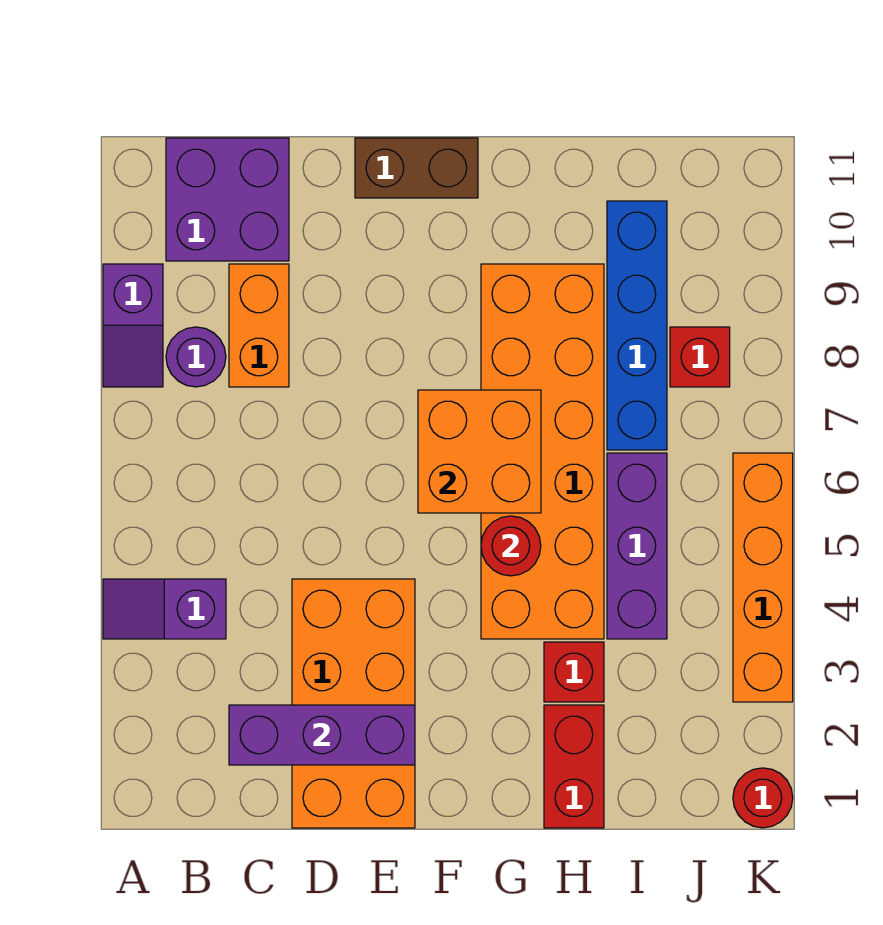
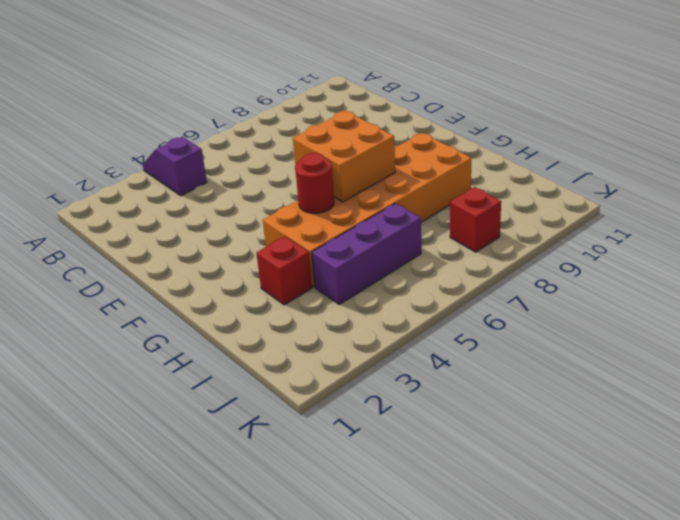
none -> purple 1x2 slope [103,264,163,387]
none -> purple 1x1 round brick [166,327,226,387]
none -> purple 2x2 brick [166,138,289,261]

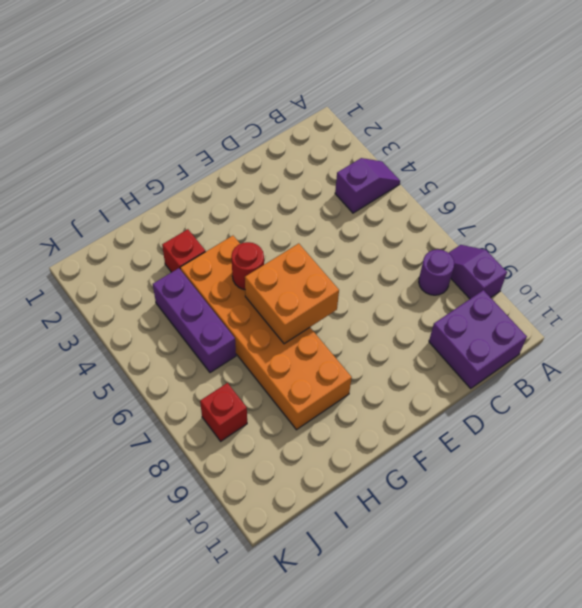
none -> orange 1x2 brick [229,264,289,387]
none -> orange 2x4 brick [292,579,415,828]
none -> brown 1x2 brick [355,138,478,198]

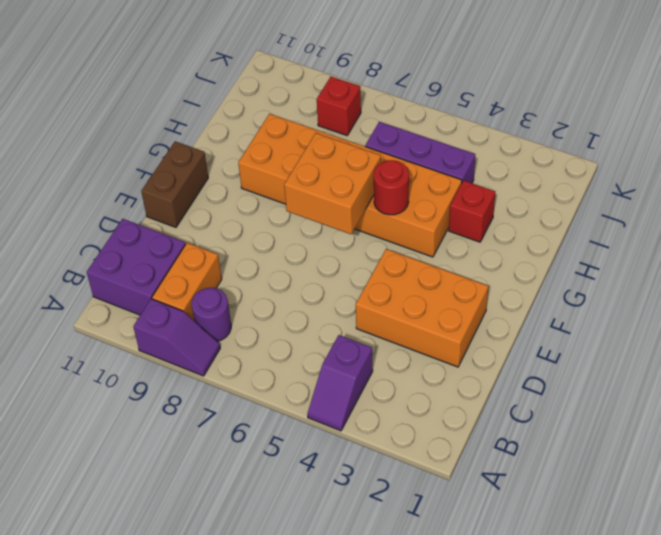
orange 1x2 brick [152,243,222,320] -> orange 1x2 brick turned to [229,264,289,387]
orange 2x3 brick [356,249,488,367] -> orange 2x4 brick [292,579,415,828]
none -> red 1x2 brick [544,705,604,828]
none -> blue 1x4 brick [607,201,667,450]
none -> red 1x1 round brick [733,768,793,828]

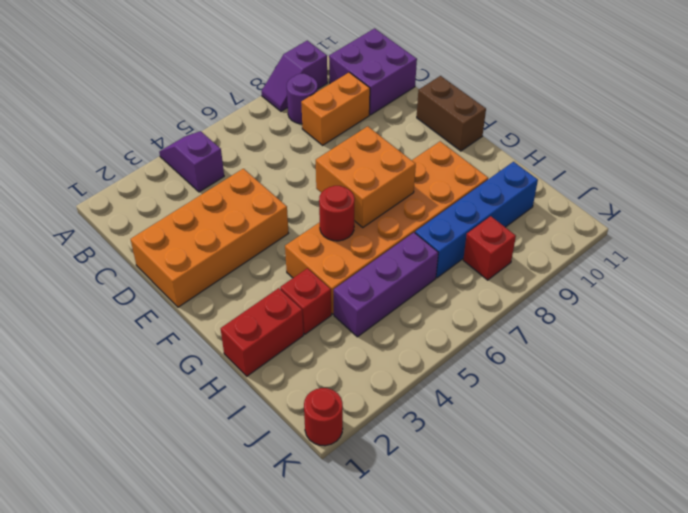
none -> orange 1x4 brick [733,453,793,702]
none -> purple 1x3 brick [229,705,415,765]

